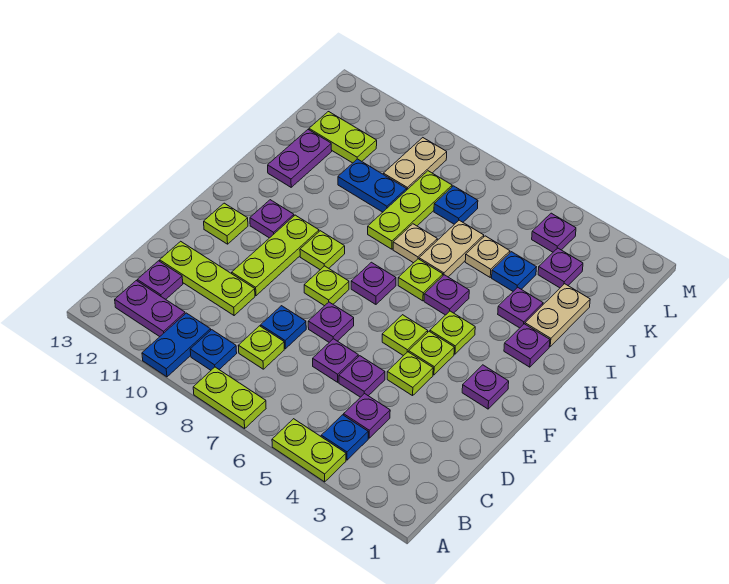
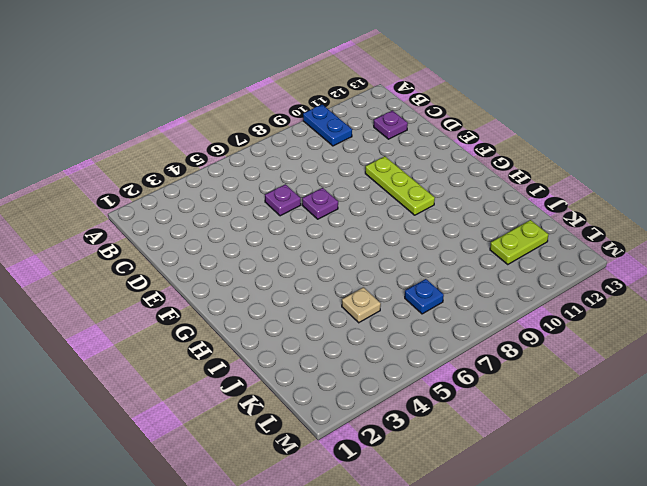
none -> lime 1x2 plate [272,419,346,482]
none -> lime 1x2 plate [193,367,266,429]
none -> blue 1x1 plate [321,415,368,460]
none -> blue 1x1 plate [190,330,237,370]

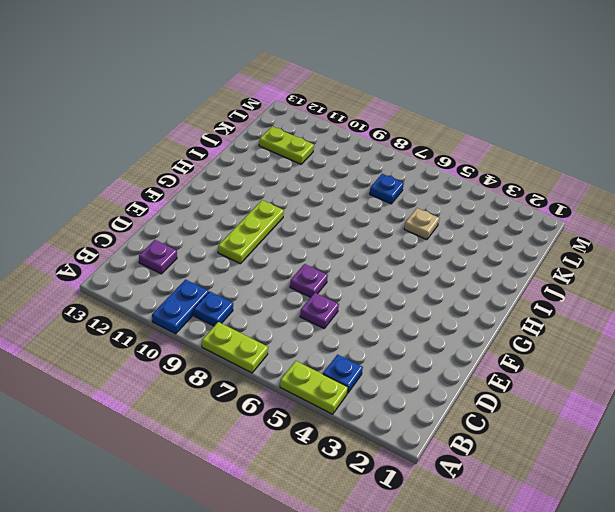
none -> purple 1x2 plate [115,281,185,337]
none -> purple 1x1 plate [344,393,390,438]
none -> lime 1x1 plate [238,326,284,369]
none -> purple 1x1 plate [339,356,385,397]

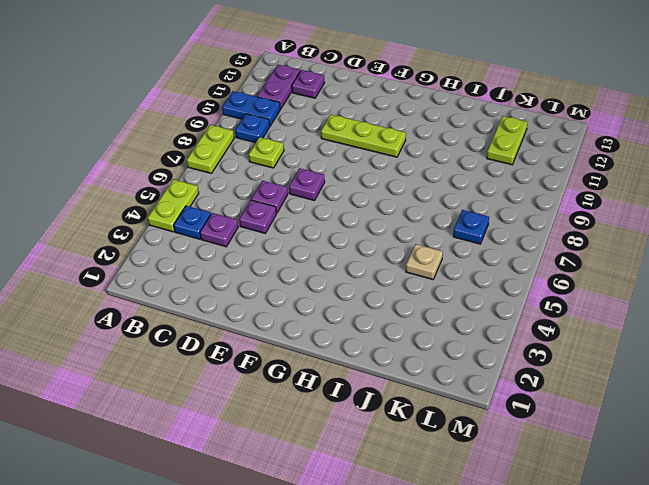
none -> blue 1x1 plate [261,306,306,349]
none -> lime 1x3 plate [160,241,255,315]
none -> lime 1x1 plate [387,352,433,396]
none -> purple 1x1 plate [462,365,509,409]

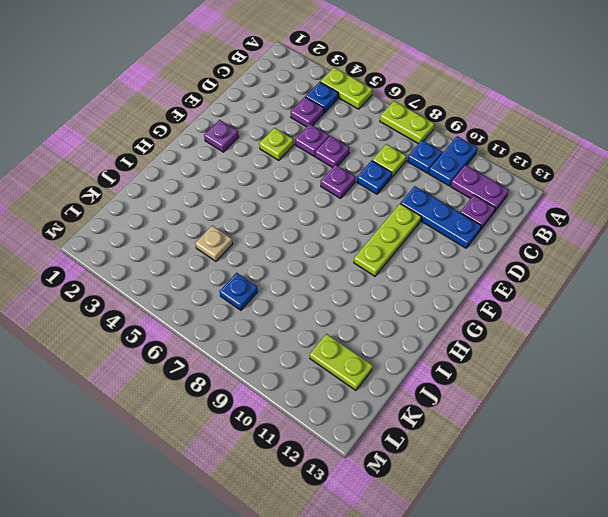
blue 1x3 plate [401,186,481,248] -> lime 1x3 plate [160,241,255,315]
none -> lime 1x1 plate [409,331,454,375]
none -> lime 1x1 plate [382,315,428,356]
none -> lime 1x1 plate [304,266,349,306]
none -> lime 1x1 plate [204,203,248,244]

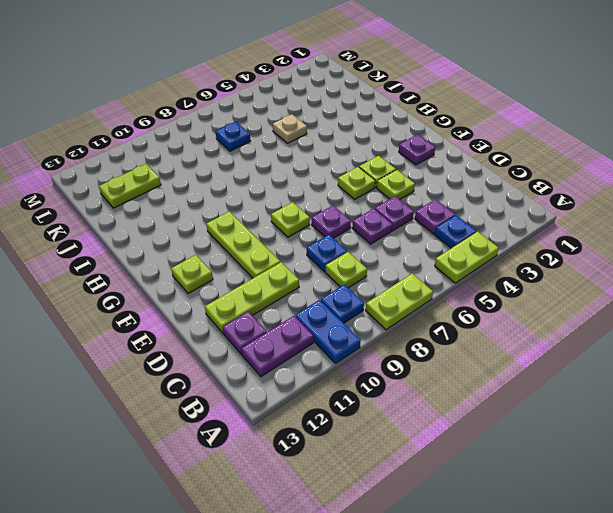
none -> lime 1x1 plate [430,311,475,354]
none -> purple 1x1 plate [351,262,396,304]
none -> lime 1x1 plate [300,231,345,270]
none -> purple 1x1 plate [250,200,294,238]

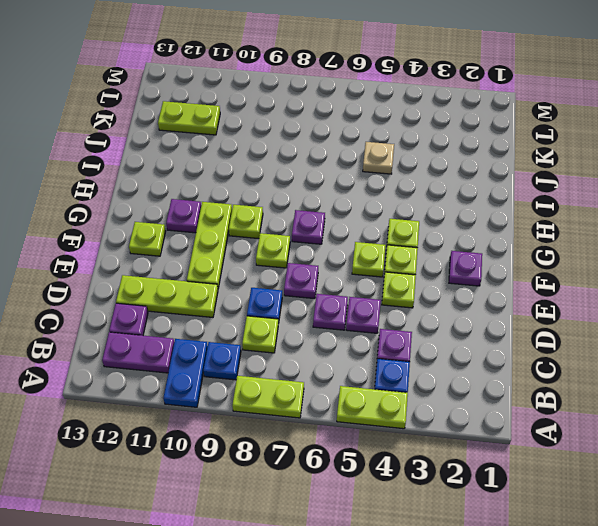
none -> purple 1x1 plate [504,324,550,367]
none -> purple 1x1 plate [424,275,469,315]
none -> lime 1x1 plate [398,259,443,301]
none -> tan 1x2 plate [525,284,590,346]

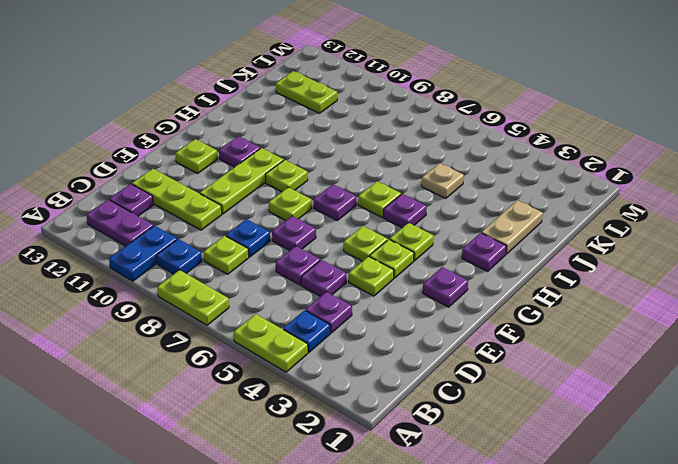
none -> purple 1x1 plate [498,287,543,328]
none -> tan 1x2 plate [419,220,484,277]
none -> tan 1x1 plate [393,224,437,263]
none -> lime 1x3 plate [368,171,452,249]

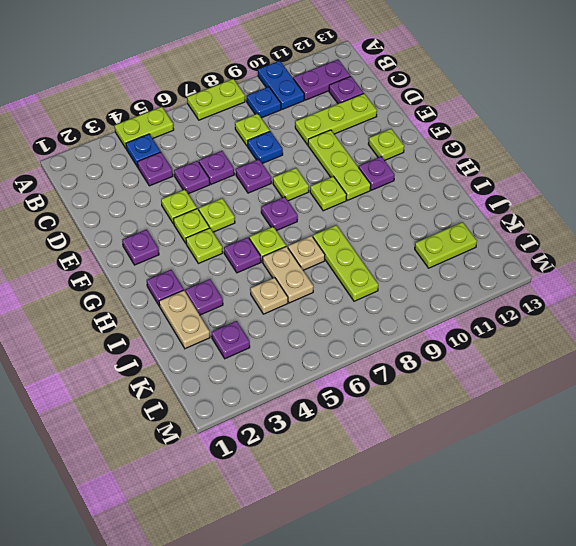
none -> purple 1x2 plate [268,130,332,187]
none -> blue 1x1 plate [492,252,536,291]
none -> blue 1x2 plate [338,159,407,212]
none -> blue 1x1 plate [434,186,478,224]

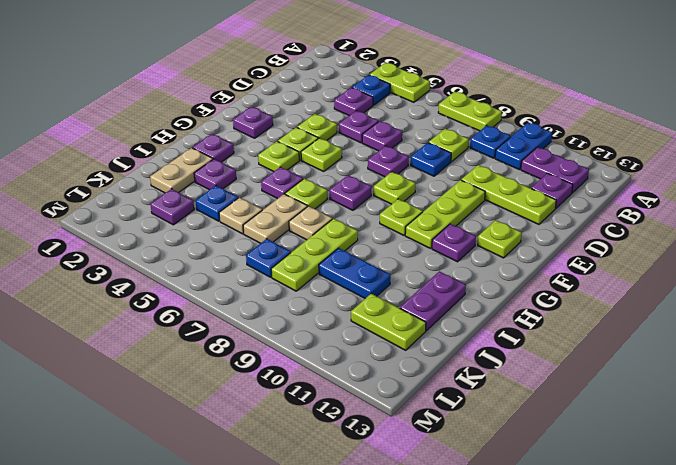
none -> tan 1x2 plate [383,138,447,189]
none -> purple 1x1 plate [532,213,576,252]

